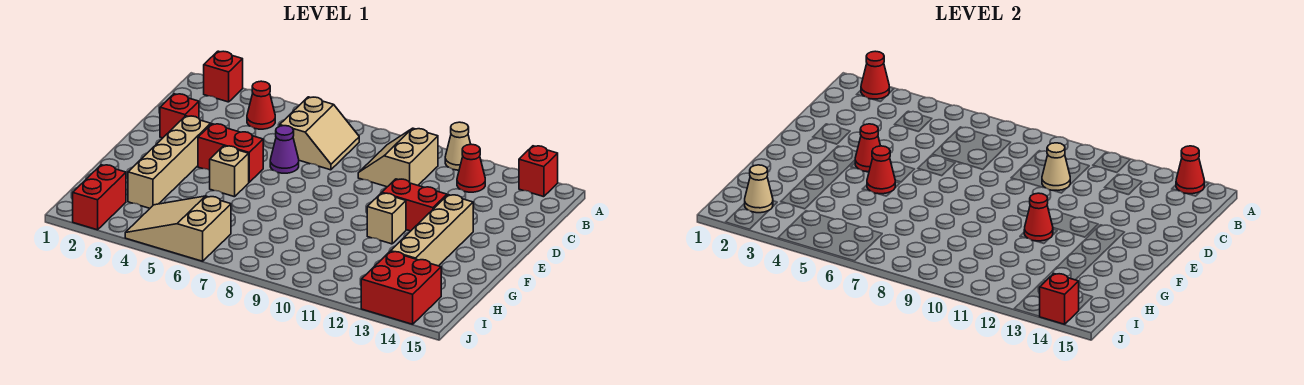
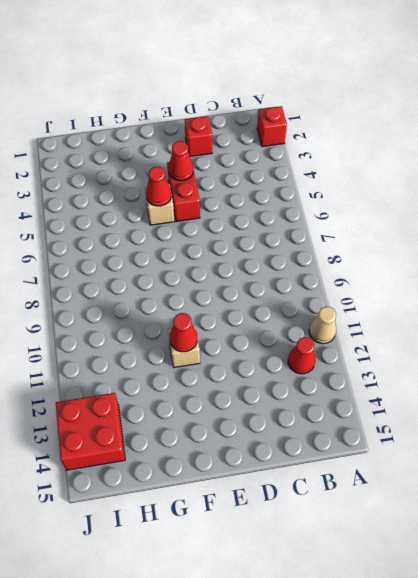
none -> red 1x1 brick [519,146,558,197]
none -> red 1x1 cone [247,81,275,129]
none -> tan 2x2 slope [280,97,359,170]

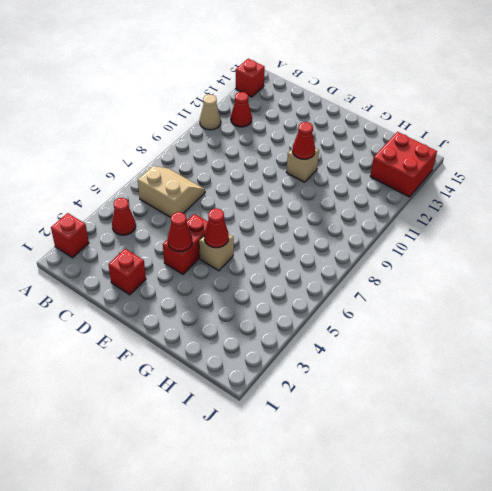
none -> tan 2x2 slope [358,128,438,187]
none -> purple 1x1 cone [270,126,299,173]
none -> tan 1x4 brick [128,116,211,208]

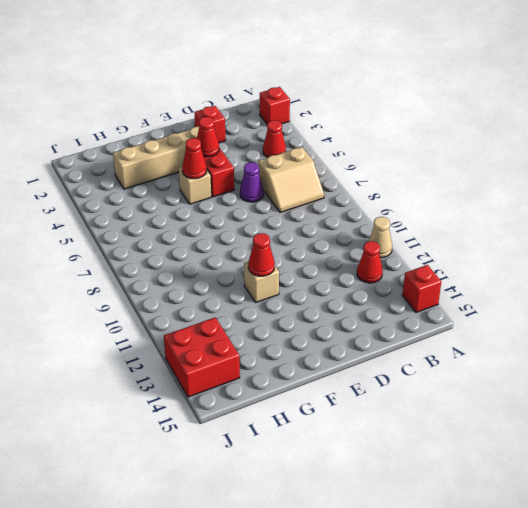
none -> tan 2x2 slope [358,128,438,187]
none -> red 1x2 brick [382,179,447,231]
none -> tan 1x4 brick [391,195,473,266]

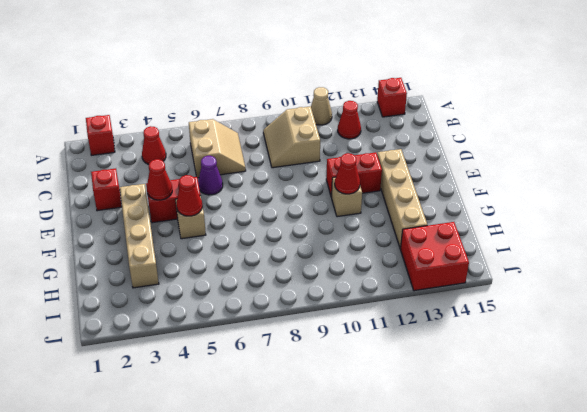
none -> red 1x2 brick [73,165,126,230]
none -> tan 2x3 slope [125,196,231,261]
none -> red 1x1 cone [861,51,889,99]

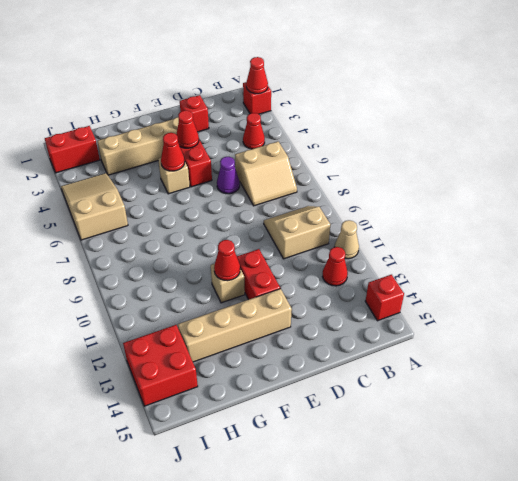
none -> red 1x1 cone [1176,146,1205,194]
none -> tan 1x1 cone [1042,143,1070,191]
none -> tan 1x1 cone [745,165,773,213]

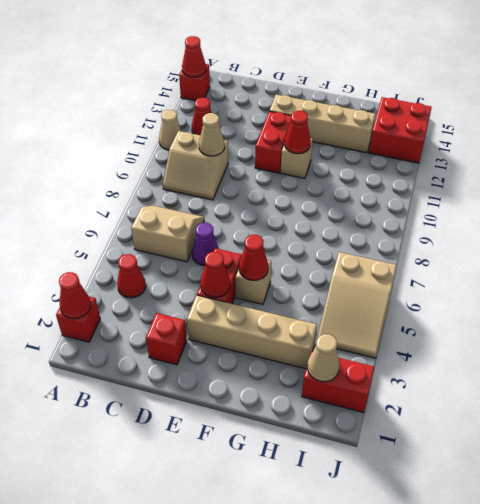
none -> red 1x1 brick [1039,274,1079,324]

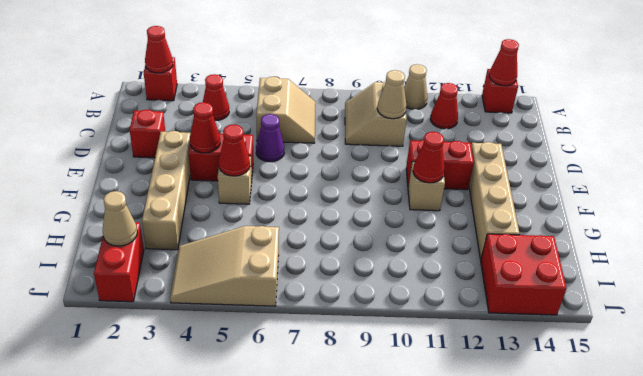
none -> red 1x1 brick [1039,274,1079,324]

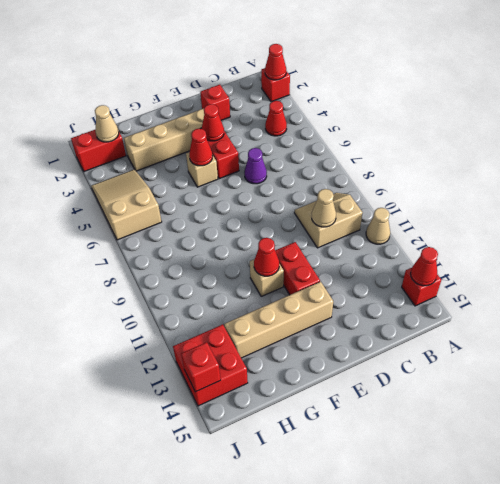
none -> tan 2x2 slope [280,97,359,170]
none -> red 1x1 cone [457,144,485,192]

